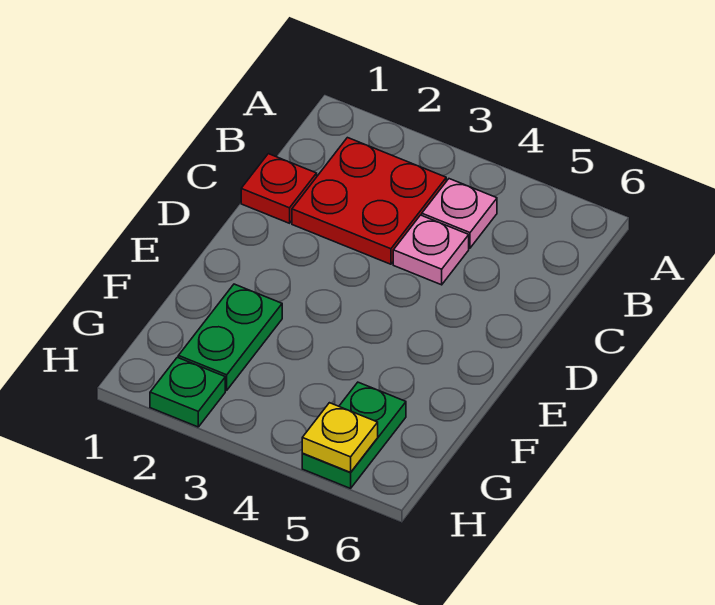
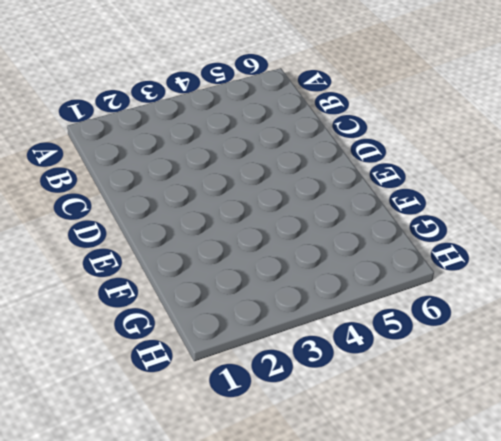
none -> red 2x2 plate [292,138,446,264]
none -> pink 1x1 plate [422,179,497,248]

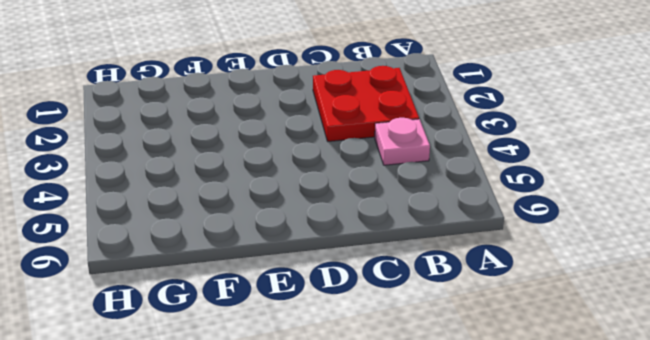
none -> red 1x1 plate [241,154,317,223]
none -> pink 1x1 plate [393,215,469,285]

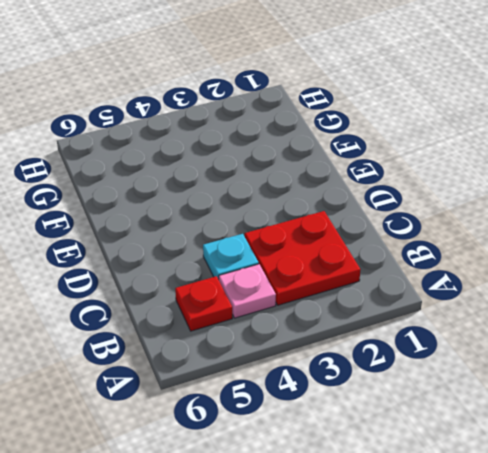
red 1x1 plate [175,276,232,331] -> red 1x1 plate moved to [241,154,317,223]
cyan 1x1 plate [203,234,259,279] -> pink 1x1 plate [393,215,469,285]
none -> green 1x2 plate [178,284,282,390]
none -> green 1x2 plate [302,382,406,488]

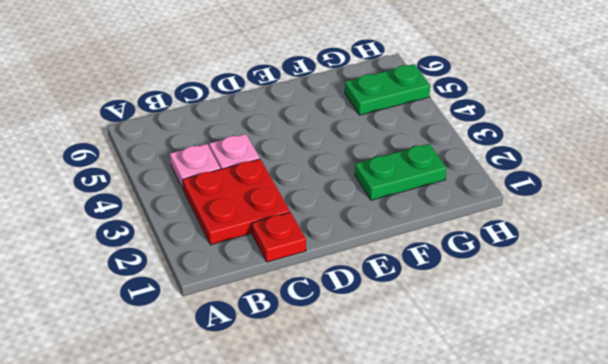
none -> green 1x1 plate [150,357,225,427]
none -> yellow 1x1 plate [302,403,378,472]

